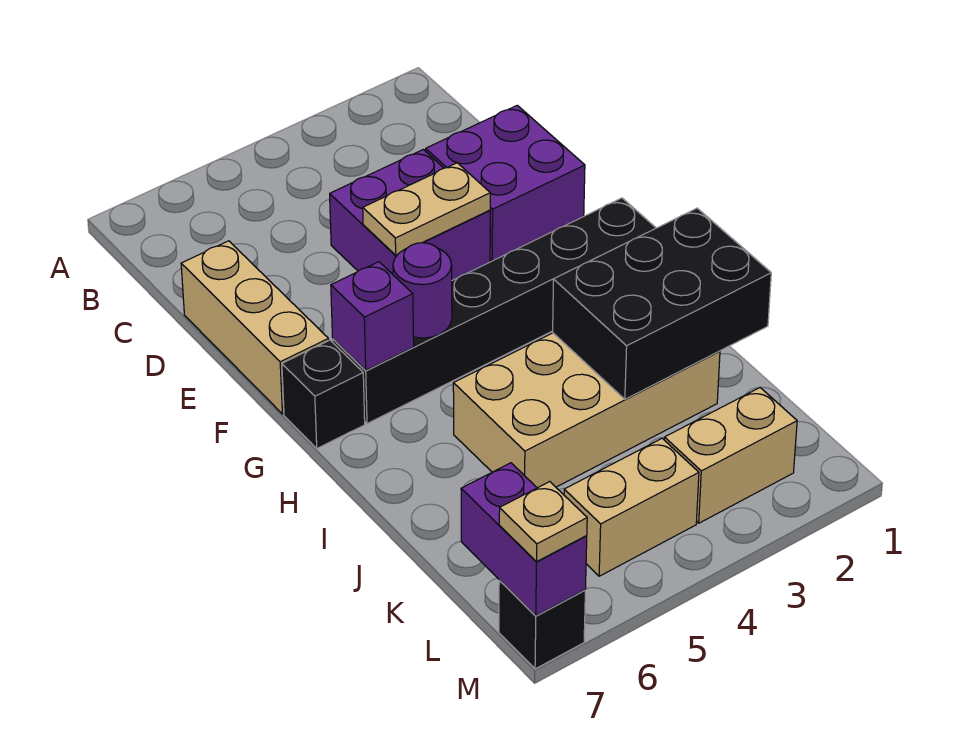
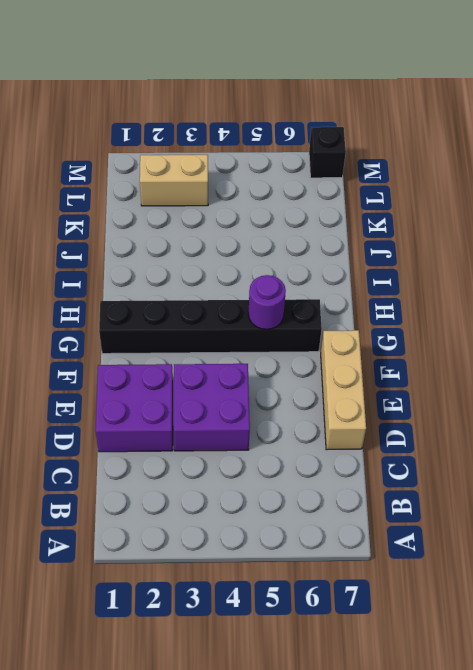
none -> black 1x1 brick [282,340,365,448]
none -> tan 2x4 brick [453,333,720,488]
none -> tan 1x2 brick [564,438,699,576]

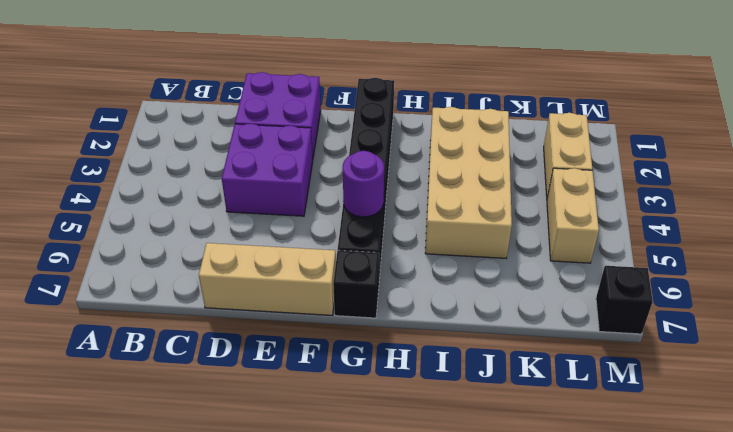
none -> tan 1x2 plate [363,163,490,255]
none -> purple 1x1 brick [331,262,414,371]
none -> black 2x3 brick [553,208,771,399]

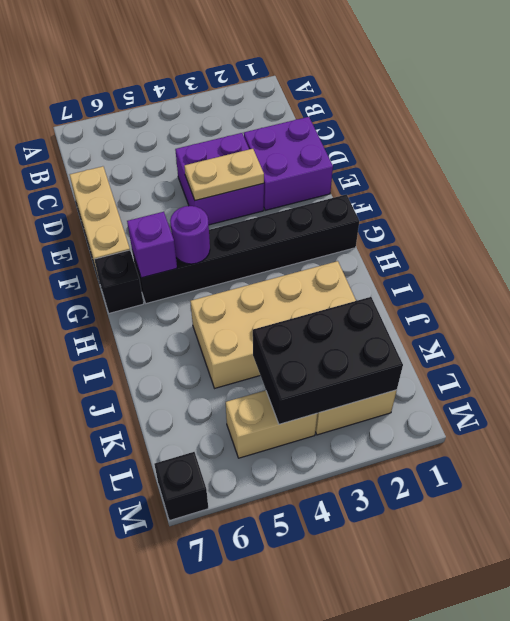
black 2x3 brick [253,297,403,424] -> black 2x3 brick moved to [553,208,771,399]
none -> purple 1x2 brick [461,463,587,616]
none -> tan 1x1 plate [499,482,587,562]

